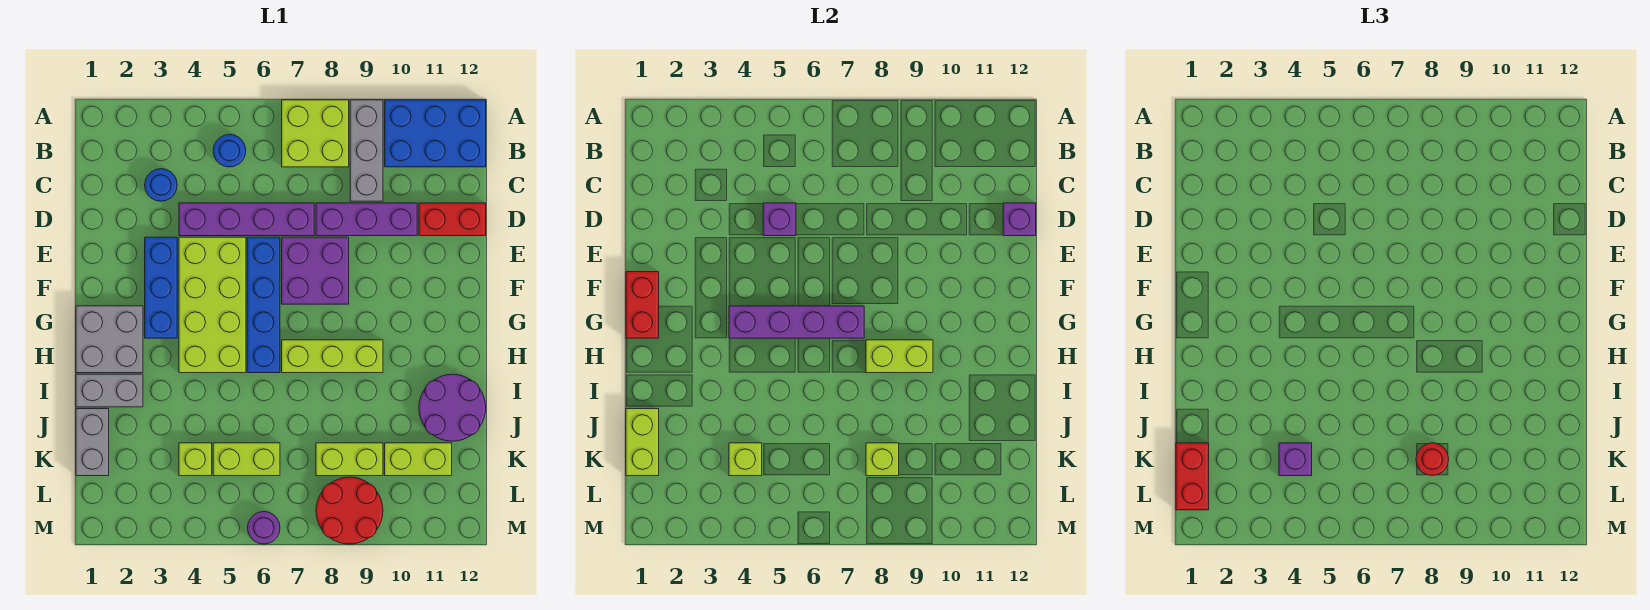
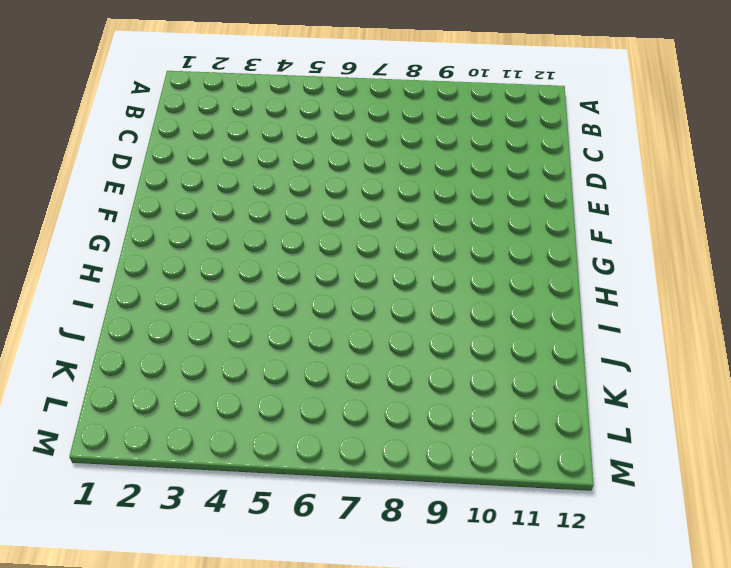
none -> lime 2x2 brick [282,100,349,167]
none -> grey 1x3 brick [350,100,383,201]
none -> blue 2x3 brick [385,100,486,167]
none -> blue 1x1 round brick [213,134,246,167]

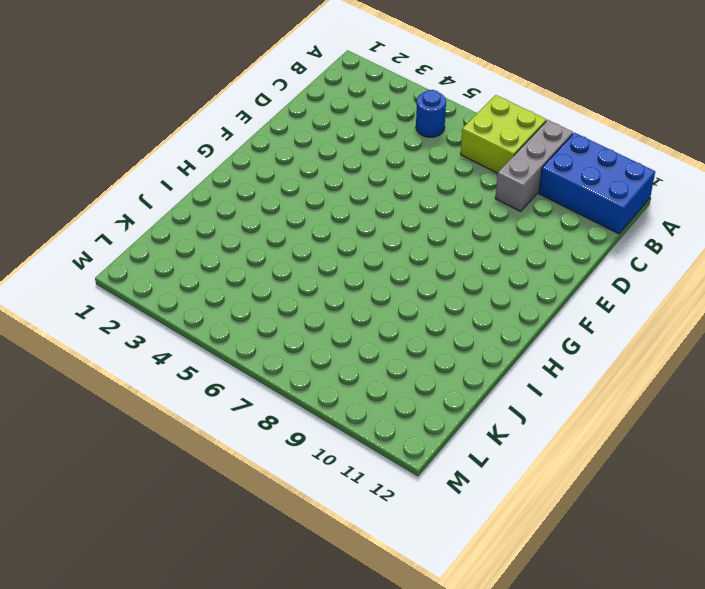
none -> blue 1x1 round brick [145,169,177,201]
none -> purple 1x4 brick [179,203,314,236]
none -> purple 1x3 brick [316,203,417,236]
none -> red 1x2 brick [419,203,486,236]

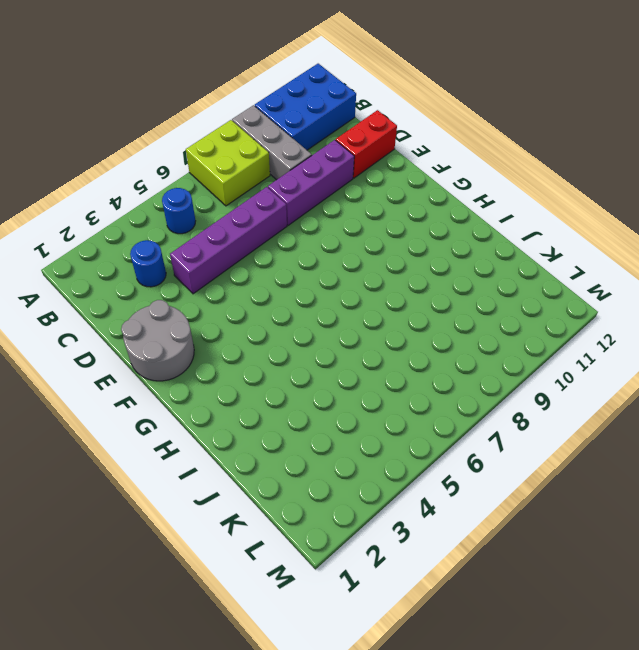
grey 2x2 round brick [121,300,194,381] -> none
none -> blue 1x3 brick [145,237,177,338]
none -> lime 2x4 brick [179,237,246,373]
none -> blue 1x4 brick [247,237,280,373]
none -> purple 2x2 brick [282,237,349,304]

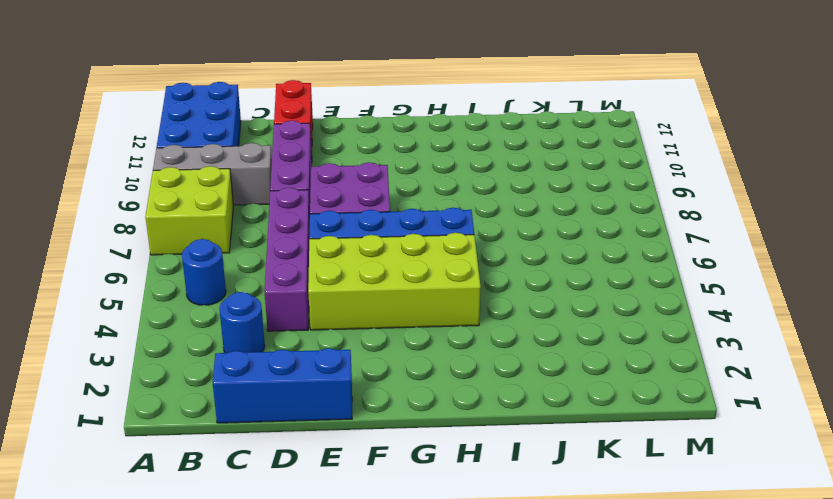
blue 1x3 brick [213,348,352,423] -> blue 1x3 brick moved to [145,237,177,338]
none -> grey 2x2 brick [76,306,143,373]
none -> lime 1x3 brick [282,340,383,373]
none -> grey 1x2 brick [76,374,143,407]
none -> purple 2x2 round brick [419,374,486,441]

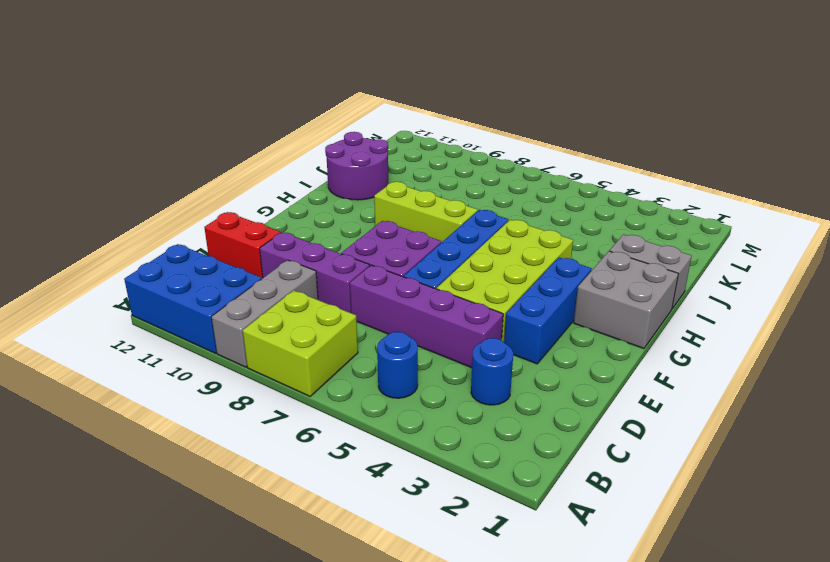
none -> grey 1x2 brick [76,409,109,476]
none -> lime 1x1 brick [179,443,212,476]
none -> lime 1x2 brick [213,443,280,476]
none -> lime 1x2 brick [316,443,383,476]

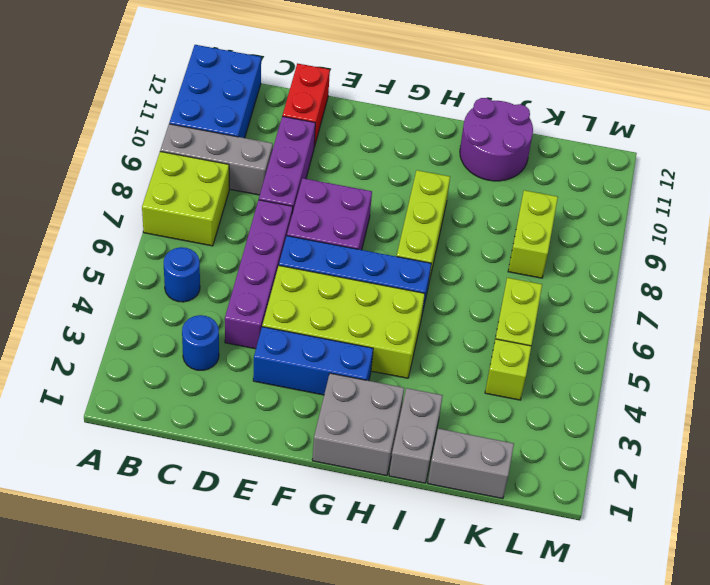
none -> lime 1x2 brick [385,443,452,476]
none -> red 2x2 round brick [316,477,383,544]
none -> purple 1x1 round brick [248,512,280,544]
none -> purple 1x1 brick [763,203,796,236]

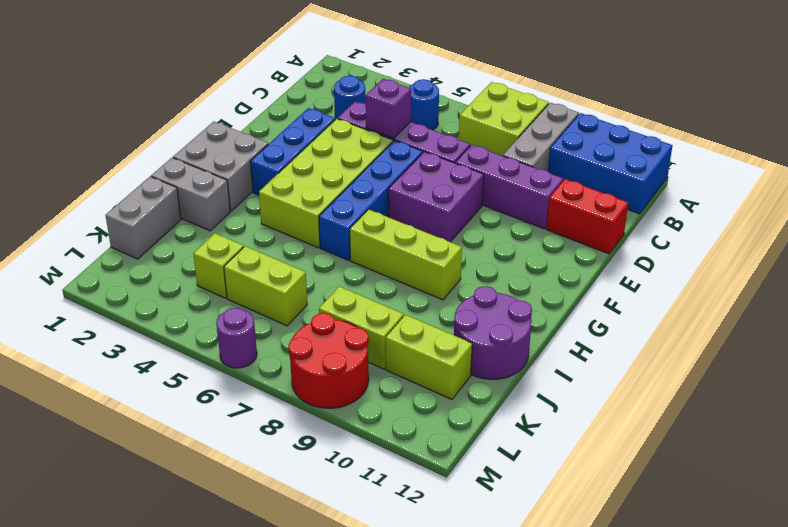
none -> purple 1x1 brick [1003,203,1036,236]
none -> red 1x2 brick [626,272,659,338]
none -> purple 1x4 brick [729,306,864,338]
none -> lime 1x2 brick [866,340,933,373]

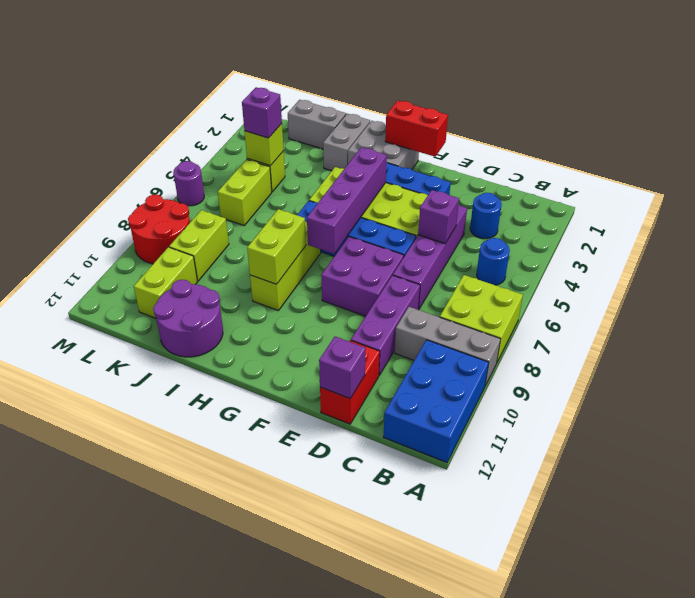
none -> lime 1x2 brick [626,409,659,476]
none -> lime 1x1 brick [866,443,899,476]
none -> red 1x2 brick [1176,443,1209,510]
none -> red 1x1 round brick [1416,443,1449,476]

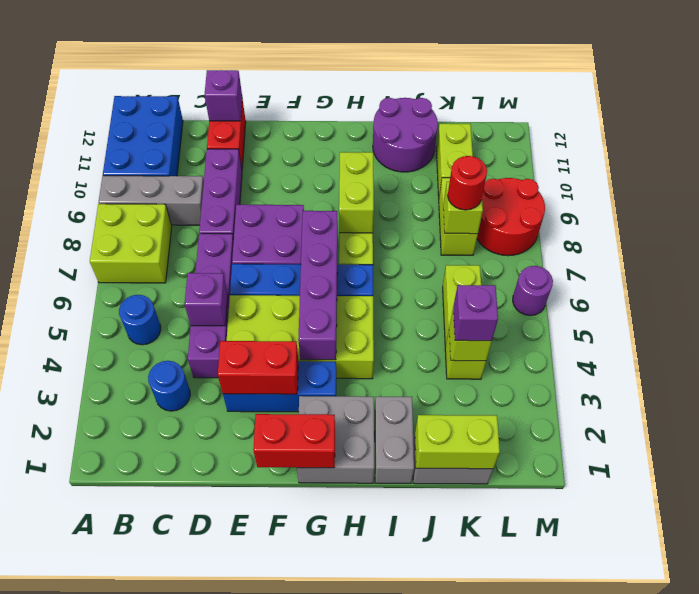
red 1x2 brick [218,341,298,394] -> red 1x2 brick moved to [1176,443,1209,510]

